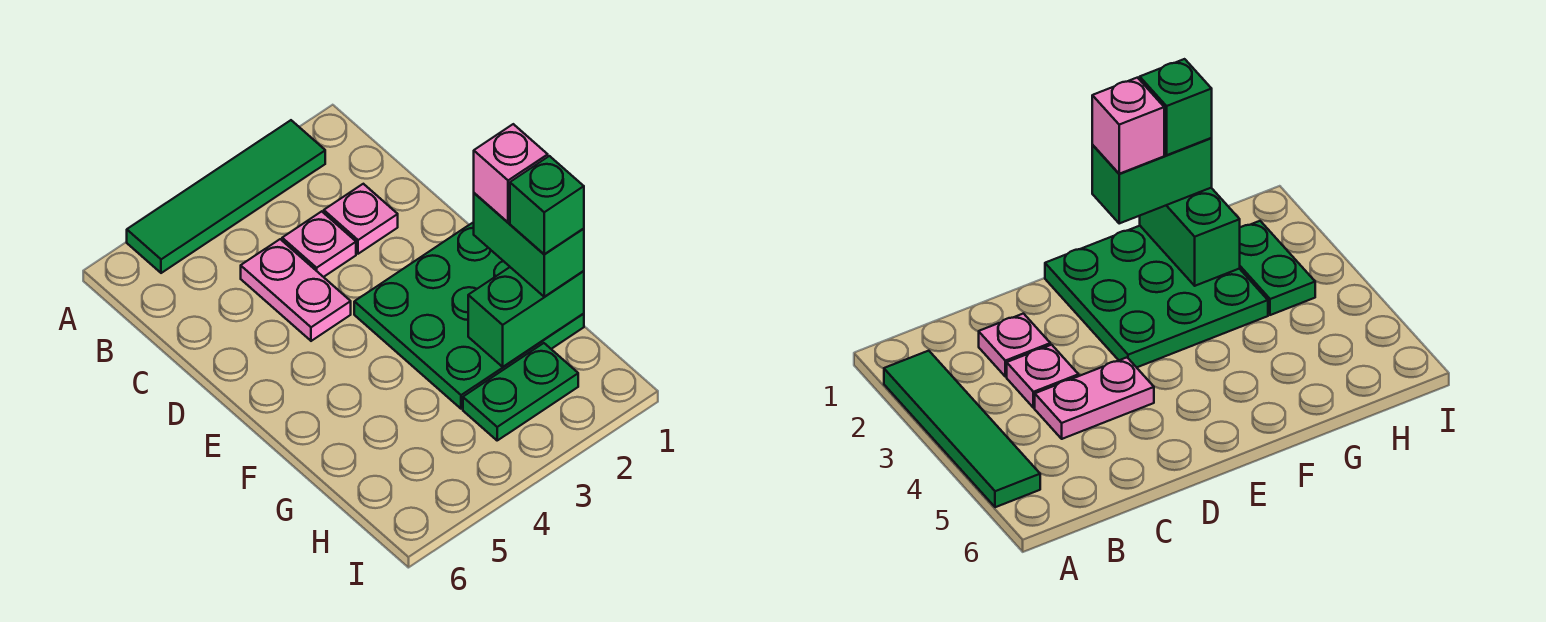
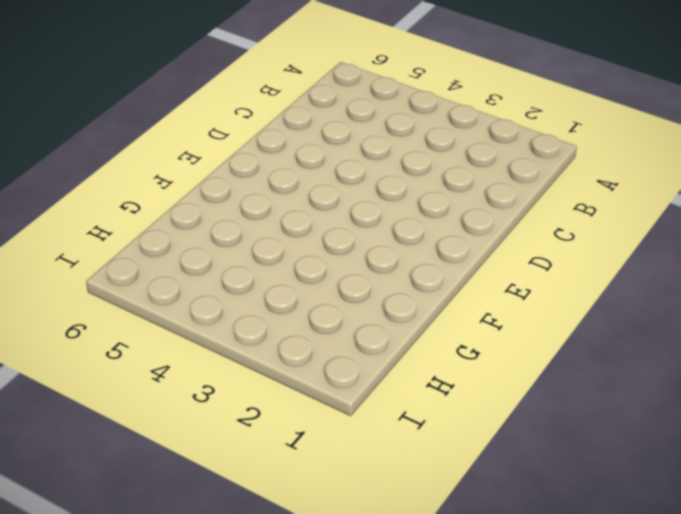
none -> green 1x4 tile [127,120,325,273]
none -> pink 1x1 plate [324,184,398,254]

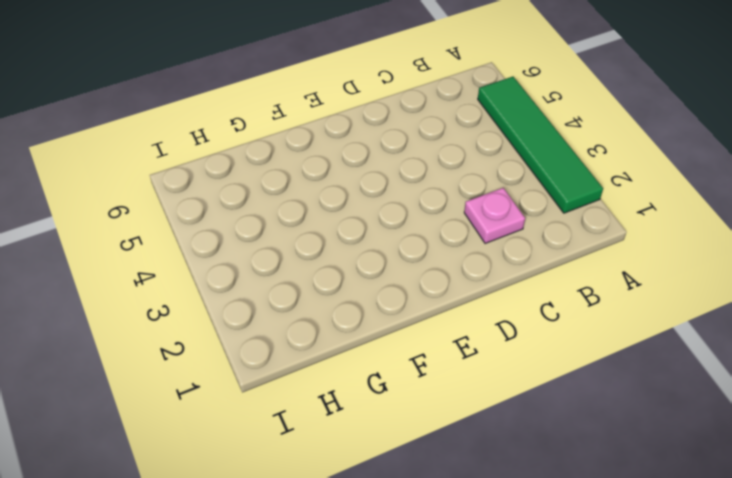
none -> pink 1x1 plate [282,211,356,277]
none -> pink 1x2 plate [241,239,351,341]

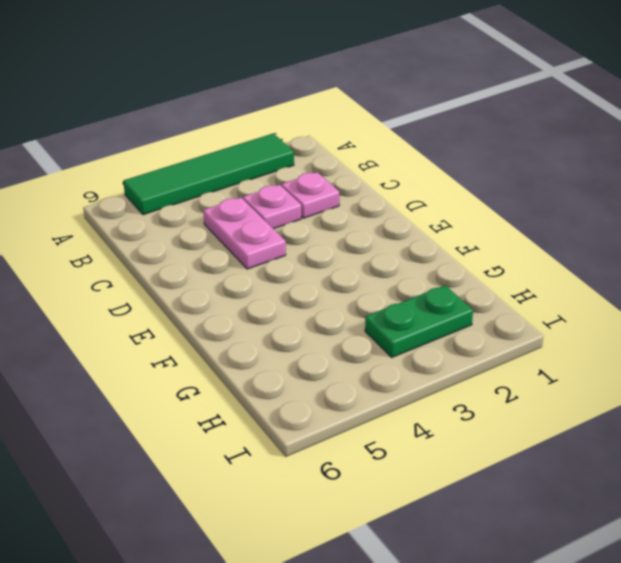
none -> green 3x3 plate [354,222,584,409]
none -> green 1x2 brick [468,267,584,367]

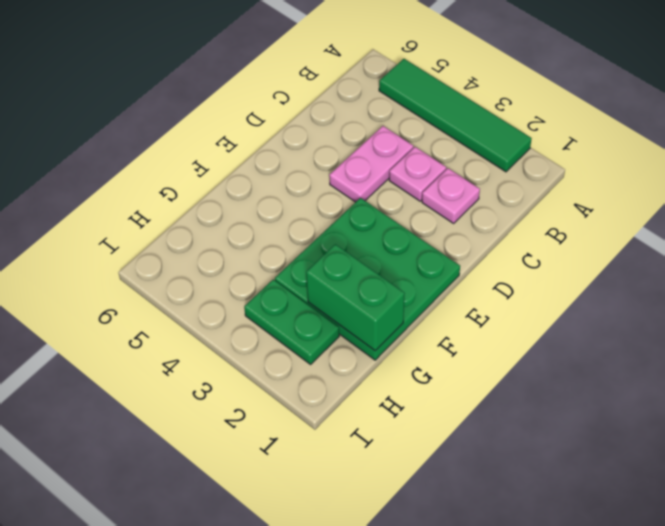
none -> green 1x2 brick [474,193,584,297]
none -> pink 1x1 brick [474,124,548,222]

